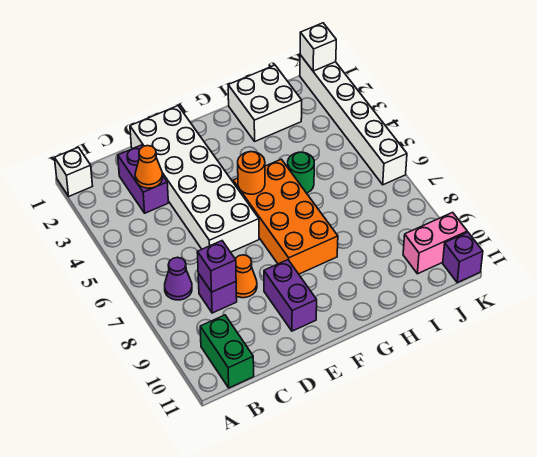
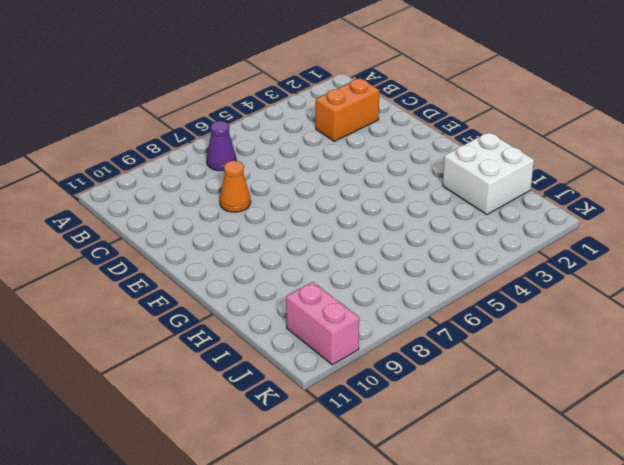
orange 1x2 brick [316,78,379,141] -> purple 1x2 brick [118,145,168,213]
none -> white 1x1 brick [55,147,92,196]
none -> green 1x2 brick [200,315,254,388]
none -> purple 1x1 brick [198,273,237,313]

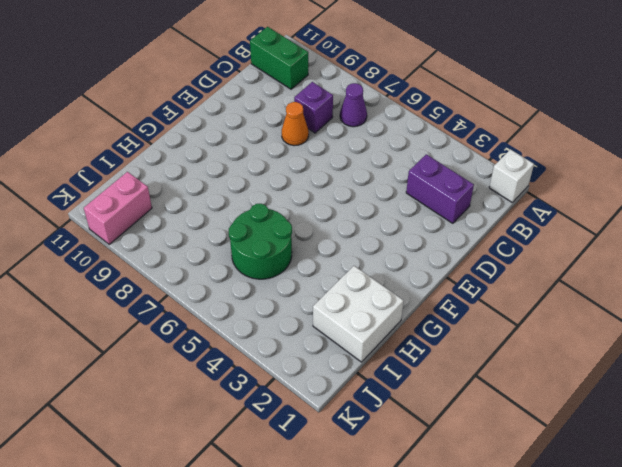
green 2x2 round brick [229,204,292,279] -> green 1x1 round brick [288,152,314,193]
none -> white 2x6 brick [130,106,259,252]
none -> purple 1x2 brick [264,260,317,331]
none -> orange 2x4 brick [233,159,338,274]

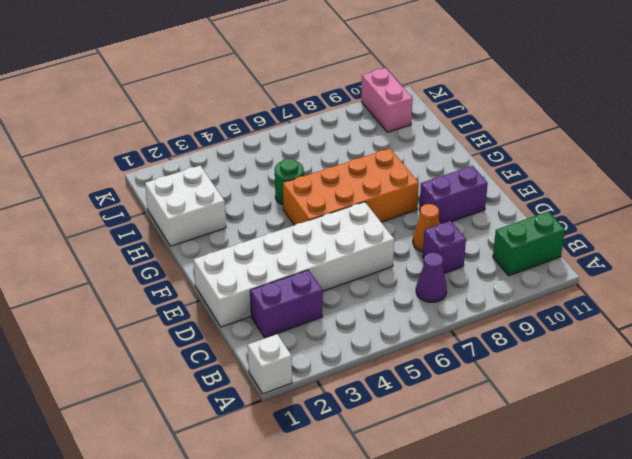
none -> white 1x6 brick [300,55,407,185]
none -> purple 1x1 brick [443,232,483,283]
none -> orange 1x1 cone [135,146,162,188]

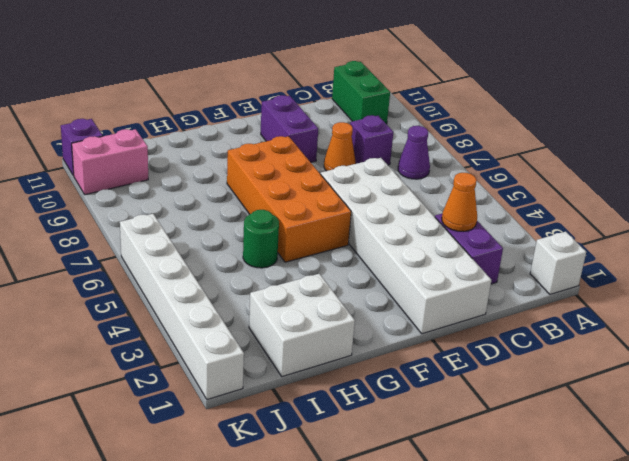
none -> purple 1x1 brick [197,241,236,292]
none -> orange 1x1 round brick [238,152,265,194]
none -> white 1x1 brick [300,23,336,71]

